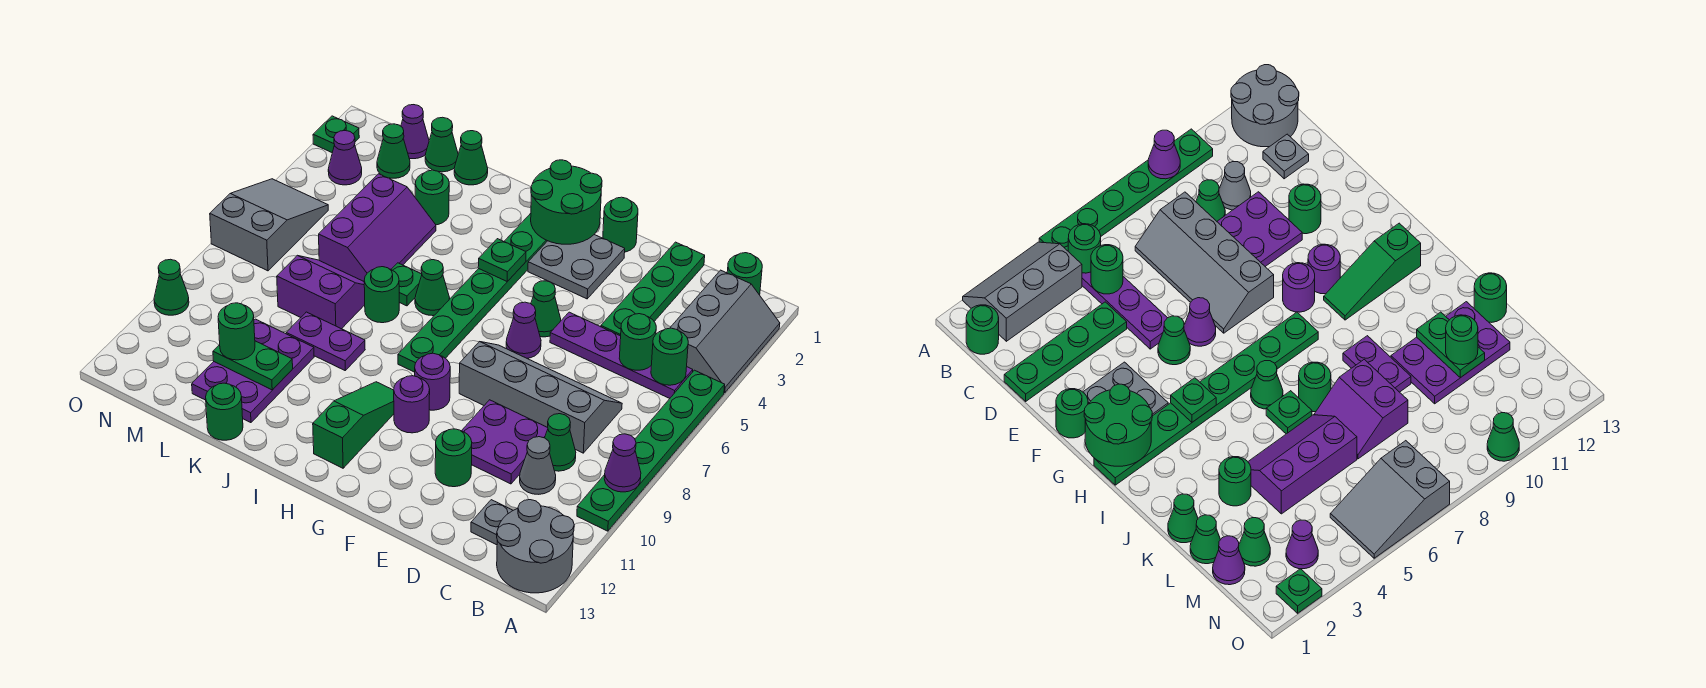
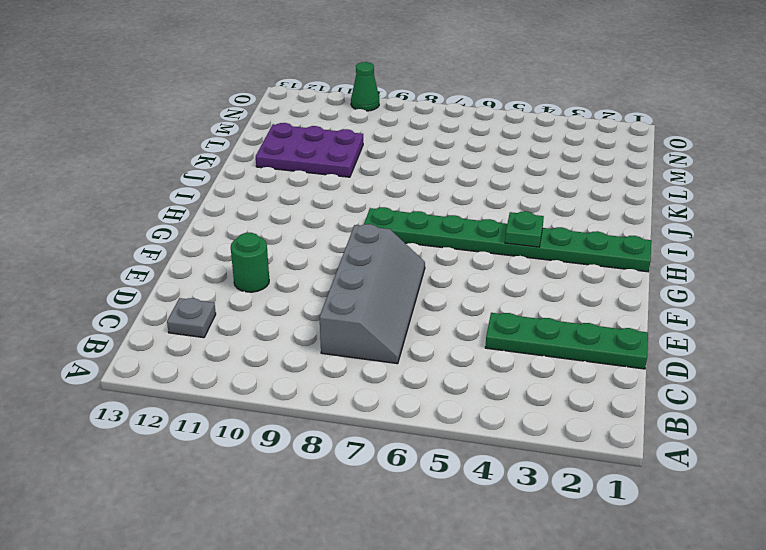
none -> grey 2x3 slope [670,270,780,393]
none -> green 1x6 plate [577,370,725,531]
none -> grey 2x2 round brick [497,500,574,593]
none -> green 1x1 round brick [727,253,762,295]

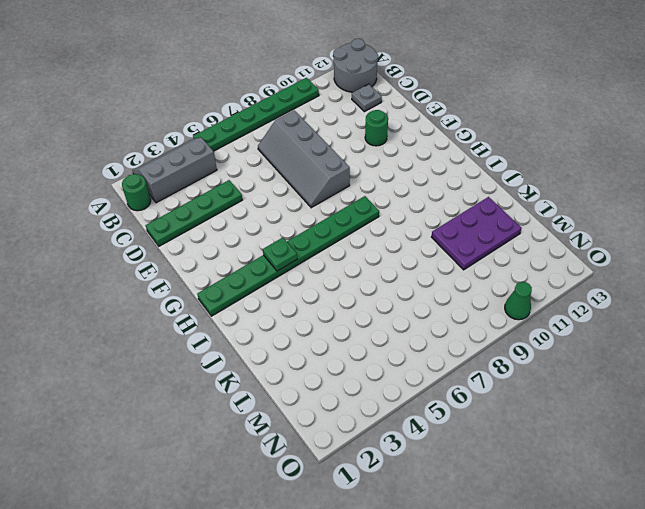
none -> purple 1x4 plate [550,312,693,398]
none -> green 1x1 cone [545,414,576,471]
none -> grey 1x1 cone [520,437,556,494]
none -> purple 2x2 plate [462,400,548,484]

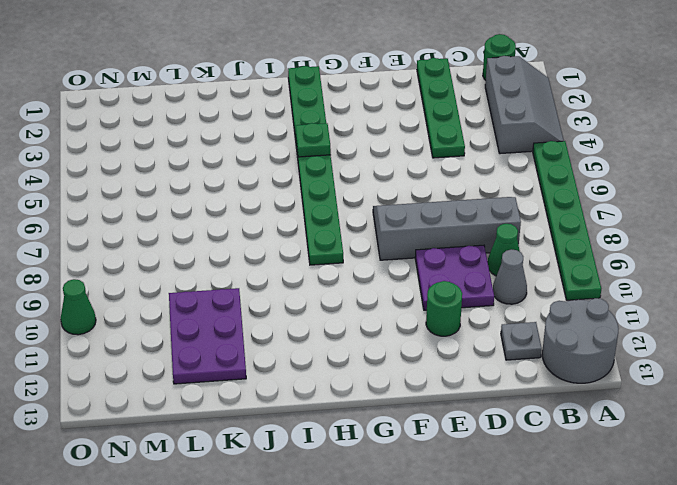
none -> purple 1x4 plate [550,312,693,398]
none -> green 1x1 round brick [603,197,638,252]
none -> grey 2x2 plate [528,235,625,299]
none -> green 1x1 cone [531,281,561,337]

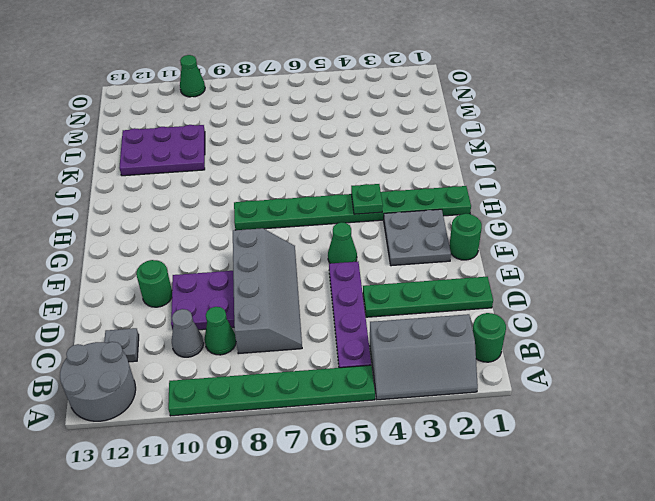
none -> purple 1x1 cone [506,302,541,358]
none -> purple 1x1 round brick [415,353,450,410]
none -> purple 1x1 round brick [394,376,430,433]
none -> green 1x3 slope [313,382,394,468]

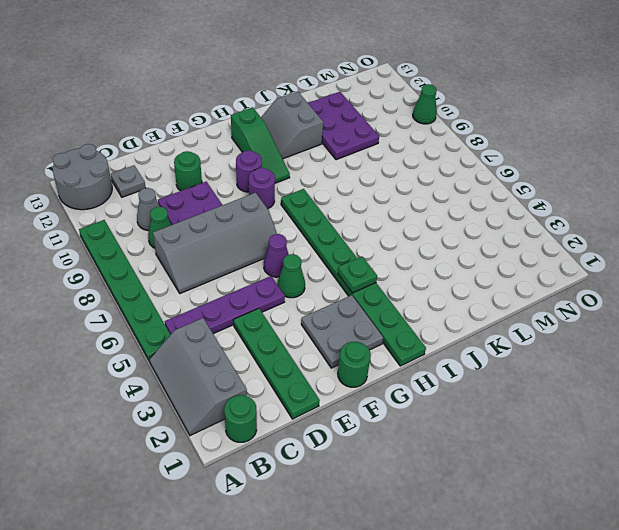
grey 2x2 slope [261,92,323,159] -> none
none -> green 1x1 cone [415,260,450,316]
none -> green 1x1 plate [391,263,422,306]
none -> green 1x1 round brick [364,267,399,323]
none -> purple 1x2 plate [286,312,365,370]

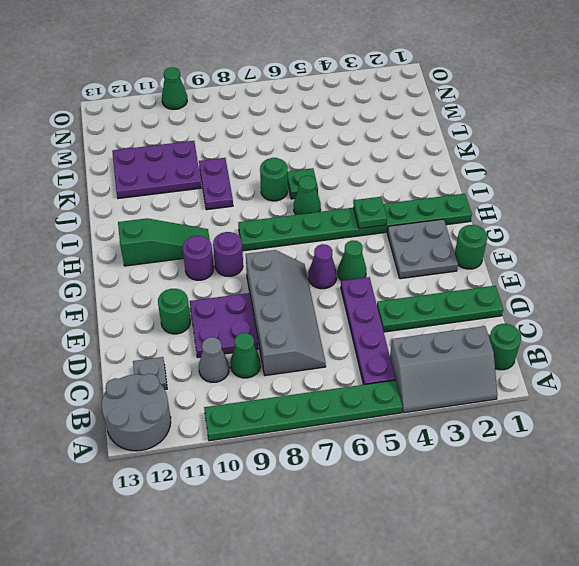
none -> green 1x1 cone [454,131,488,185]
none -> green 1x1 round brick [415,170,449,225]
none -> purple 2x3 slope [319,174,436,281]
none -> purple 2x2 slope [277,255,365,329]

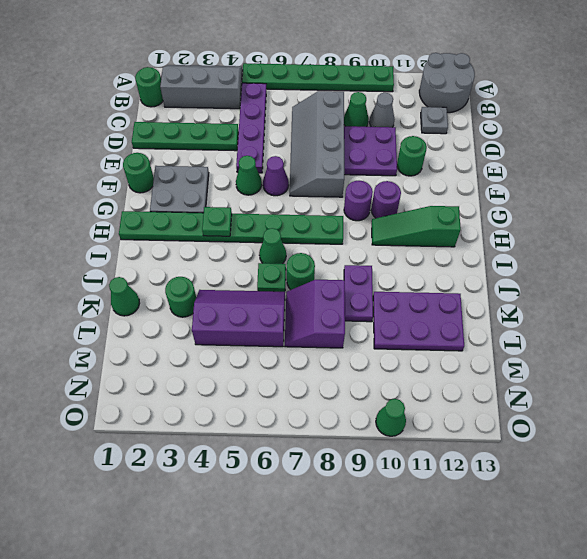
none -> green 1x1 round brick [206,383,243,440]
none -> green 1x1 cone [425,117,458,172]
none -> purple 1x1 cone [401,105,429,159]
none -> green 1x1 cone [377,124,410,178]

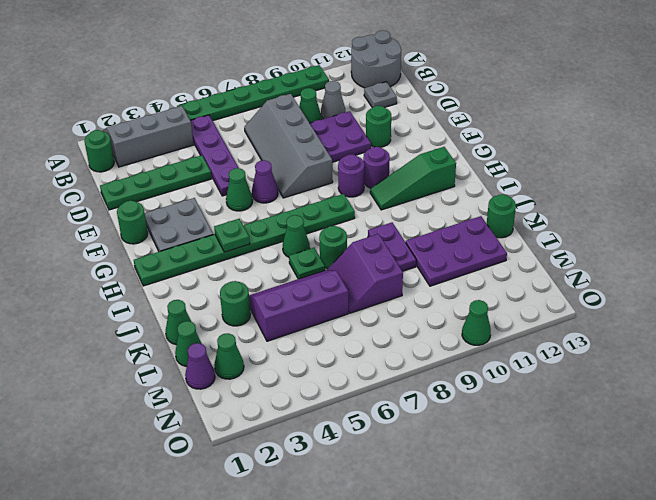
none -> purple 1x1 cone [328,131,362,185]
none -> grey 2x3 slope [210,179,328,271]
none -> green 1x1 plate [313,116,359,153]
none -> purple 1x1 cone [604,434,641,492]

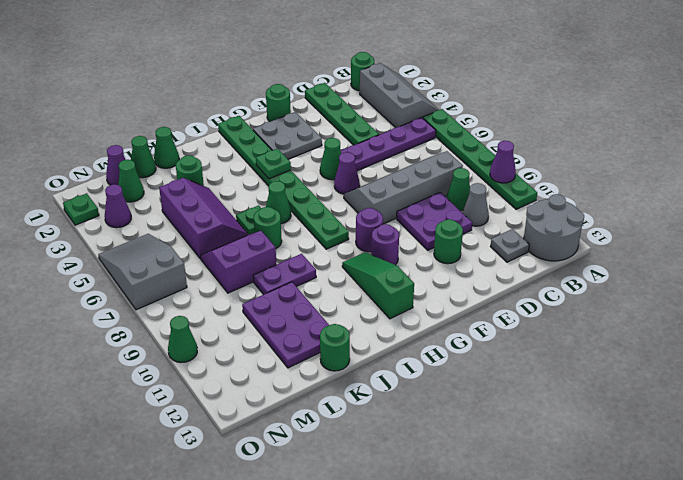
none -> green 1x1 round brick [651,328,688,385]
none -> green 1x1 round brick [619,314,656,370]
none -> green 2x2 round brick [531,160,602,244]
none -> green 1x2 plate [213,341,293,390]

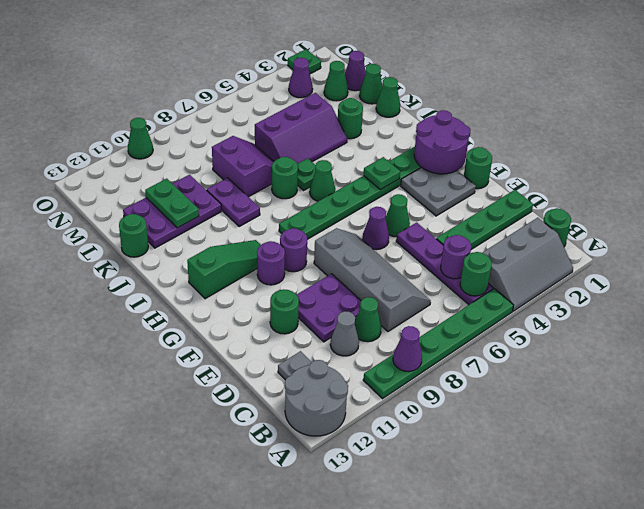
purple 1x1 round brick [441,235,471,279] -> green 1x1 round brick [619,314,656,370]
purple 2x2 round brick [414,110,470,174] -> green 2x2 round brick [531,160,602,244]
none -> grey 2x3 slope [210,179,328,271]
none -> green 1x1 round brick [218,303,255,360]

